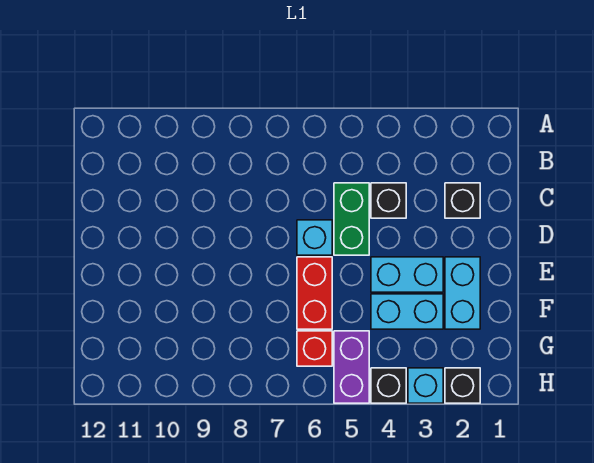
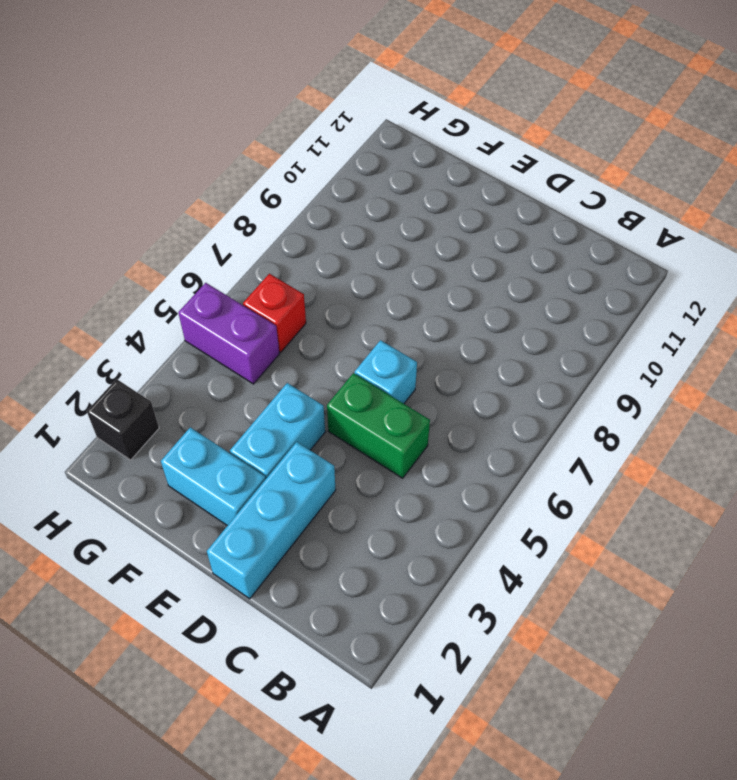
cyan 1x3 brick [207,442,336,599] -> none
none -> black 1x1 brick [445,183,480,218]
none -> black 1x1 brick [371,183,406,218]
none -> red 1x2 brick [297,257,332,329]

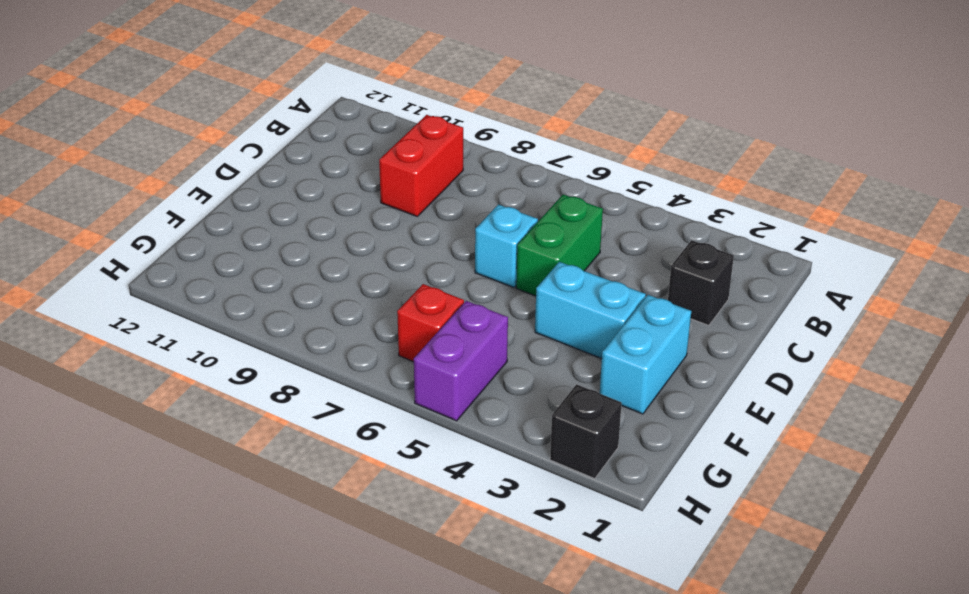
red 1x2 brick [379,115,463,217] -> red 1x2 brick moved to [297,257,332,329]
none -> black 1x1 brick [371,183,406,218]
none -> cyan 1x2 brick [371,294,443,329]
none -> cyan 1x1 brick [408,368,443,403]

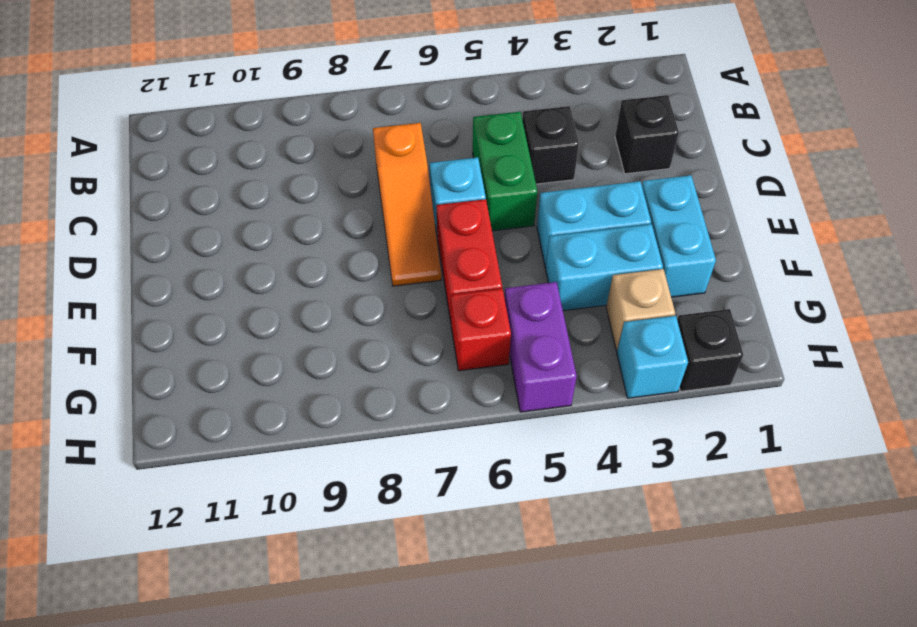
orange 1x3 slope [373,123,441,286] -> none
tan 1x1 brick [606,269,675,351] -> none
none -> black 1x1 brick [371,368,406,403]

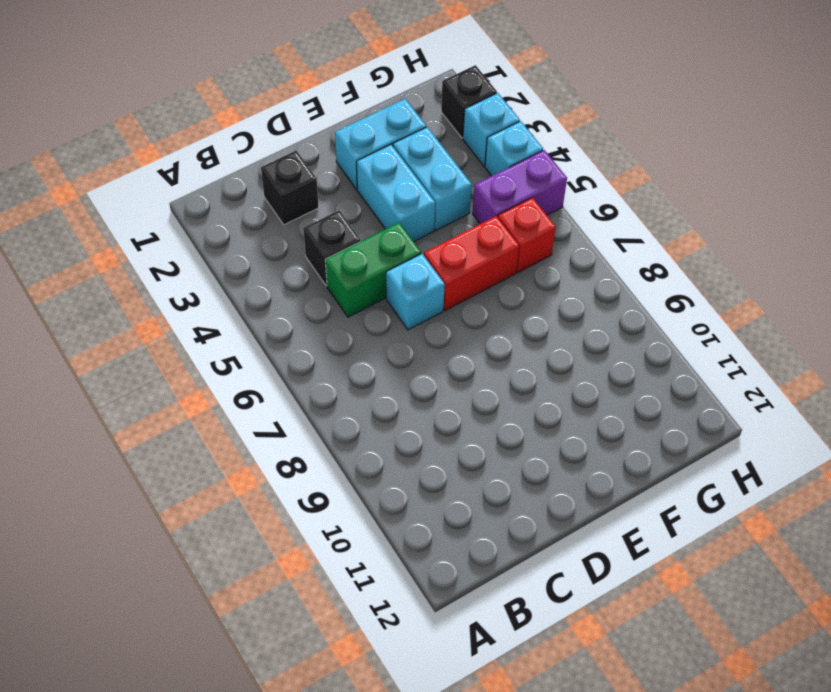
cyan 1x1 brick [485,121,543,176] -> black 1x1 brick [371,368,406,403]

